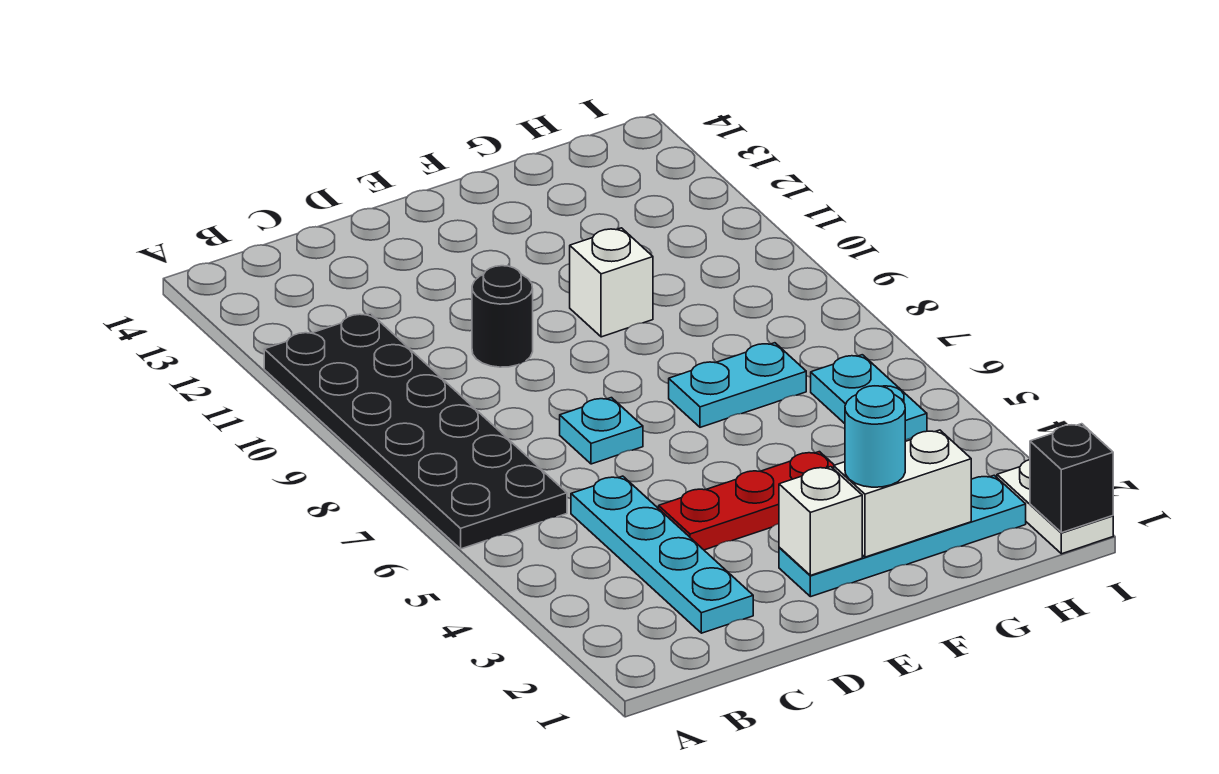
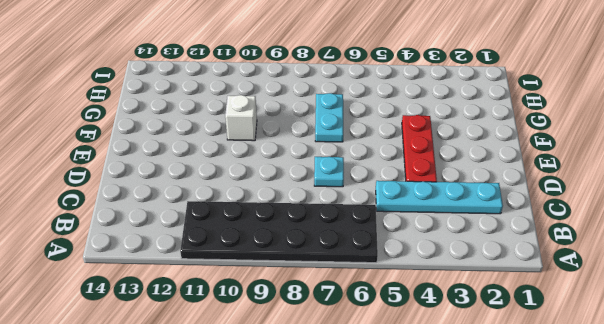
none -> black 1x1 round brick [472,266,533,367]
none -> cyan 1x4 plate [779,475,1026,597]
none -> cyan 1x2 plate [811,355,927,440]

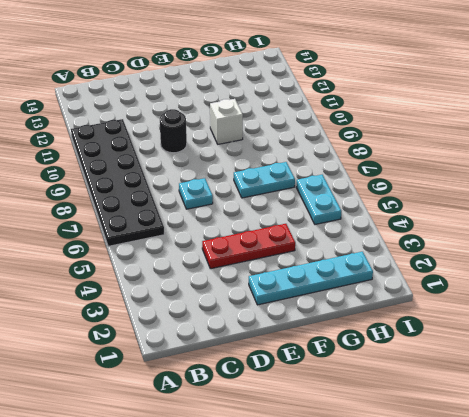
none -> cyan 1x4 plate [571,476,753,633]
none -> white 1x2 plate [997,460,1113,554]
none -> white 1x1 brick [779,467,862,575]

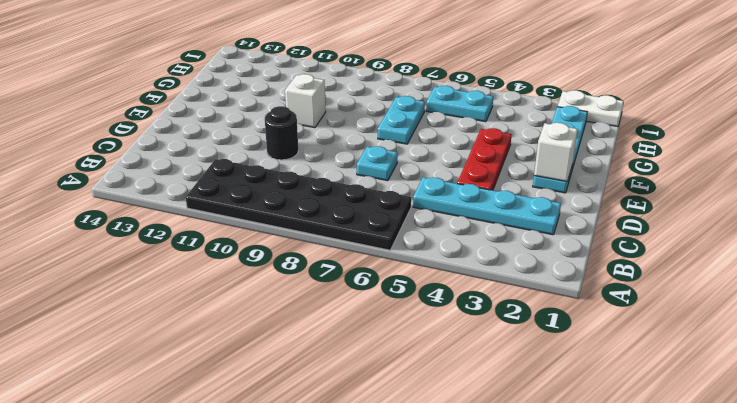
none -> white 1x2 brick [834,430,971,557]
none -> black 1x1 brick [1030,424,1113,533]
none -> cyan 1x1 round brick [845,386,905,487]

